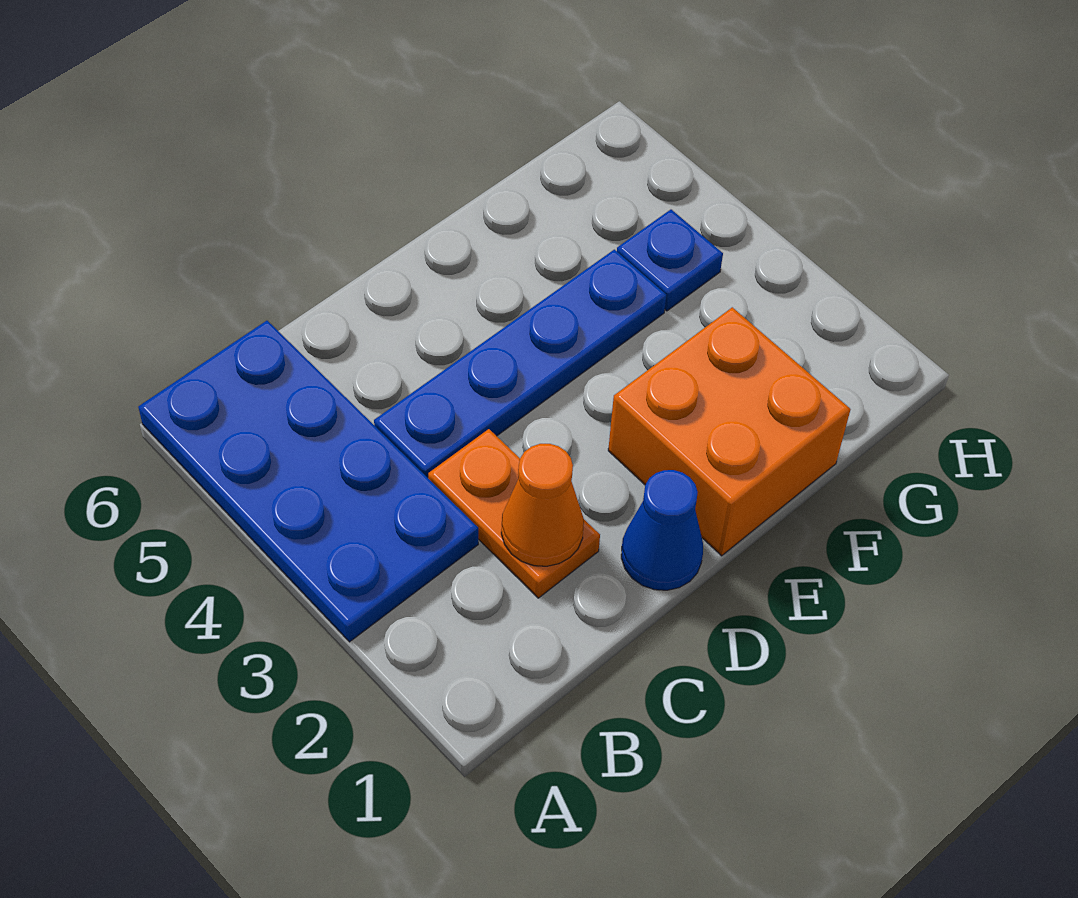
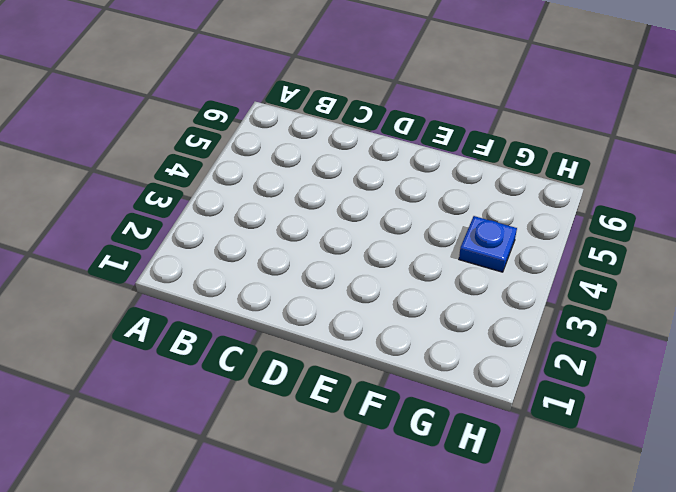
none -> blue 2x4 plate [138,321,478,642]
none -> orange 1x2 plate [428,429,600,598]

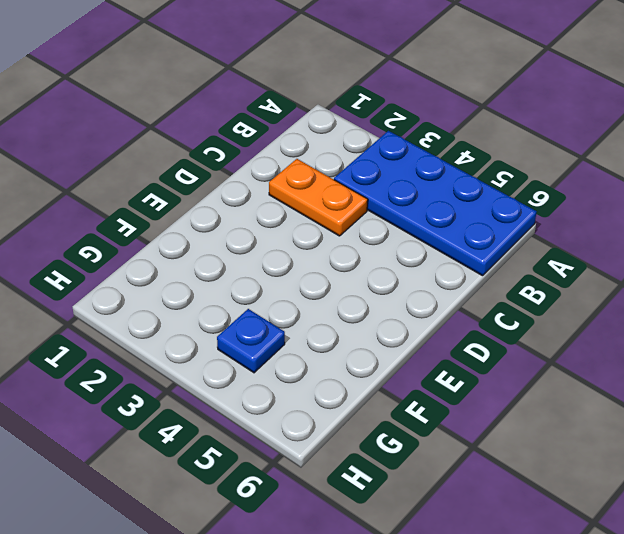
none -> blue 1x4 plate [374,250,666,478]
none -> blue 1x1 cone [621,470,703,590]

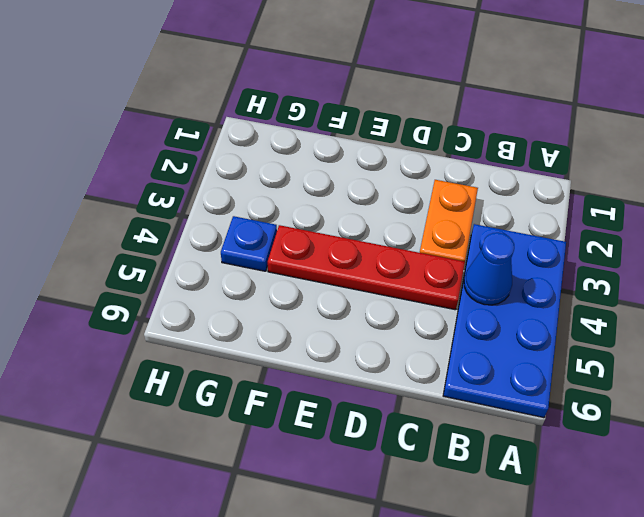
blue 1x1 cone [464,233,514,305] -> blue 1x1 cone moved to [621,470,703,590]
red 1x4 plate [268,225,465,310] -> blue 1x4 plate [374,250,666,478]
none -> orange 2x2 brick [608,307,851,556]
none -> orange 1x1 cone [501,444,584,566]

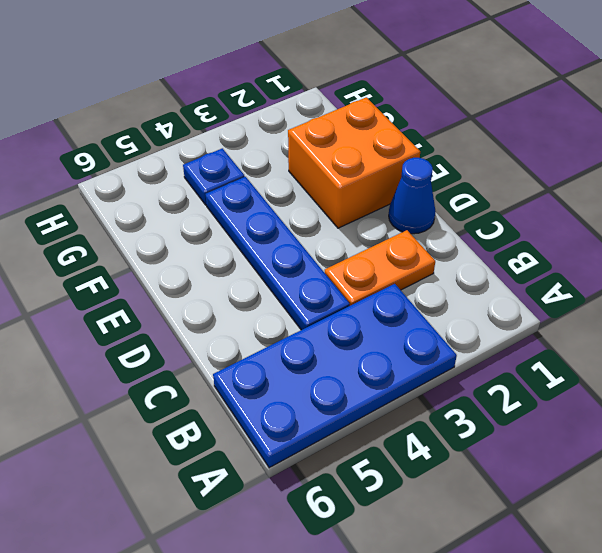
none -> orange 1x1 cone [501,444,584,566]

